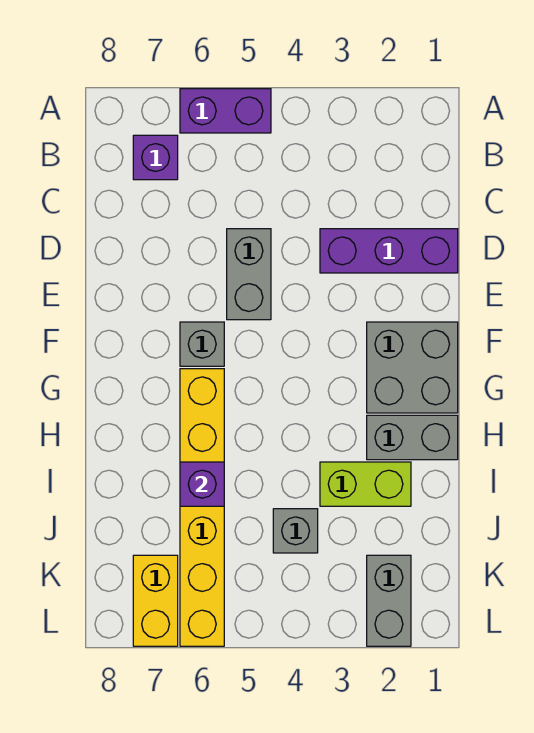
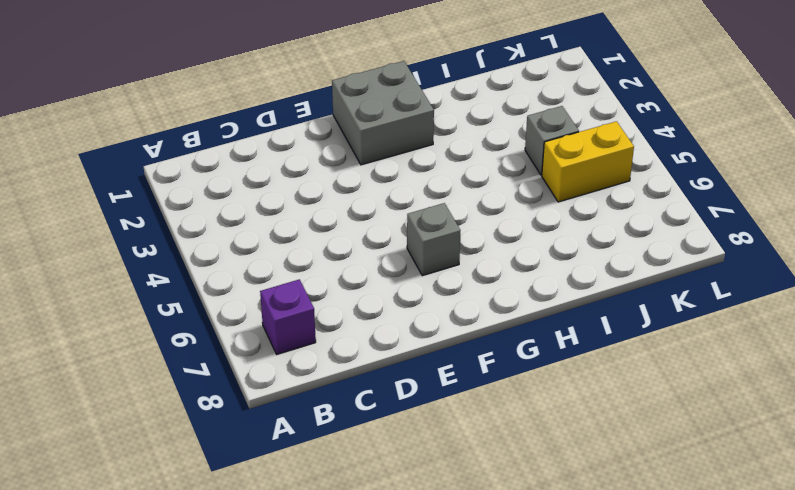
yellow 1x2 brick [542,121,634,202] -> yellow 1x2 brick moved to [133,555,178,646]
none -> purple 1x2 brick [180,89,271,133]
none -> purple 1x3 brick [320,229,458,273]
none -> grey 1x2 brick [227,229,271,320]

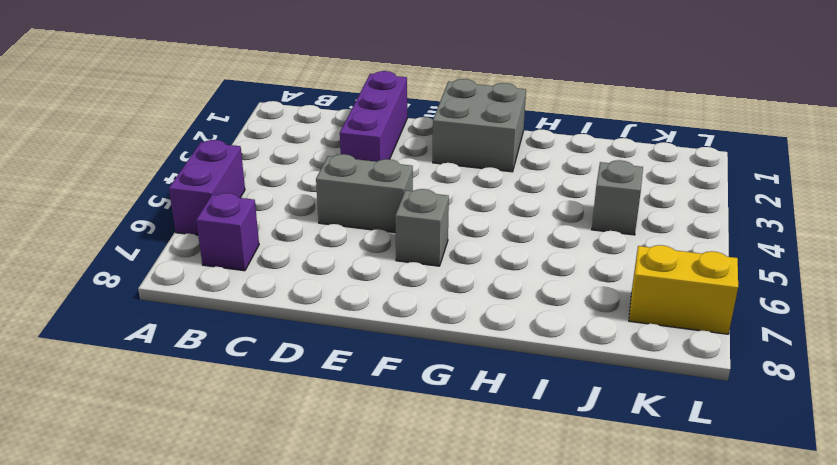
none -> yellow 1x6 brick [180,369,224,646]
none -> grey 1x2 brick [367,415,458,460]
none -> lime 1x2 brick [320,462,411,506]

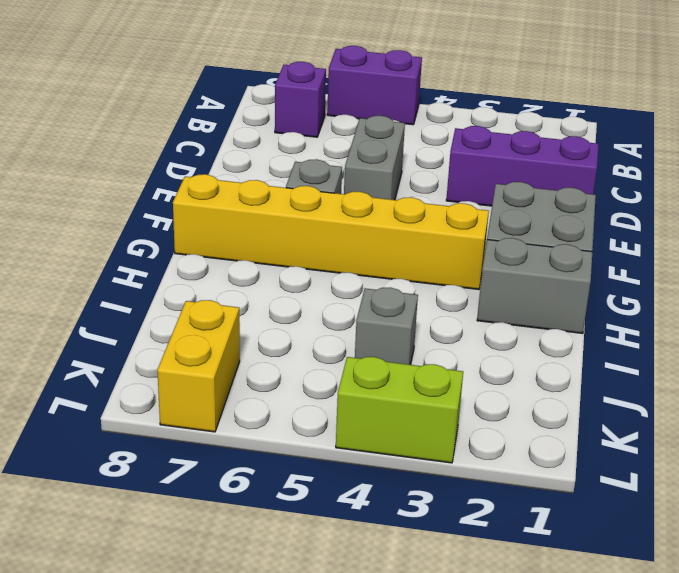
yellow 1x6 brick [173,174,489,290] -> yellow 1x6 brick turned to [180,369,224,646]
lime 1x2 brick [336,357,463,463] -> lime 1x2 brick moved to [320,462,411,506]
none -> grey 1x2 brick [367,555,411,646]
none -> purple 1x1 brick [180,462,224,506]

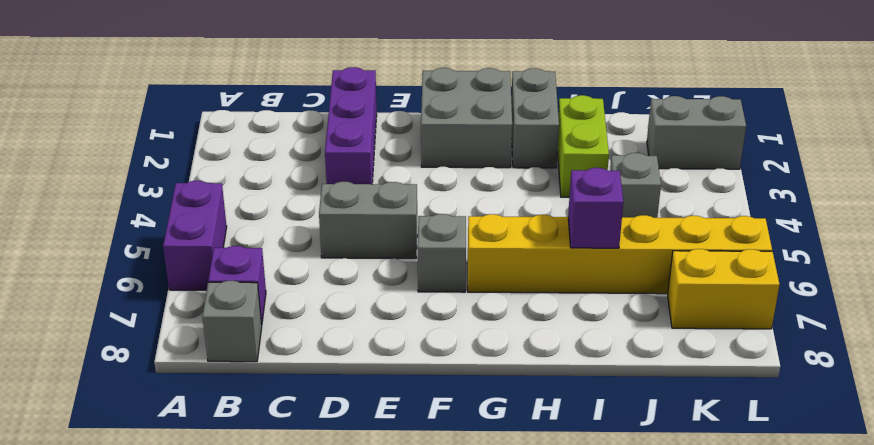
grey 1x1 brick [202,281,262,362] -> none

